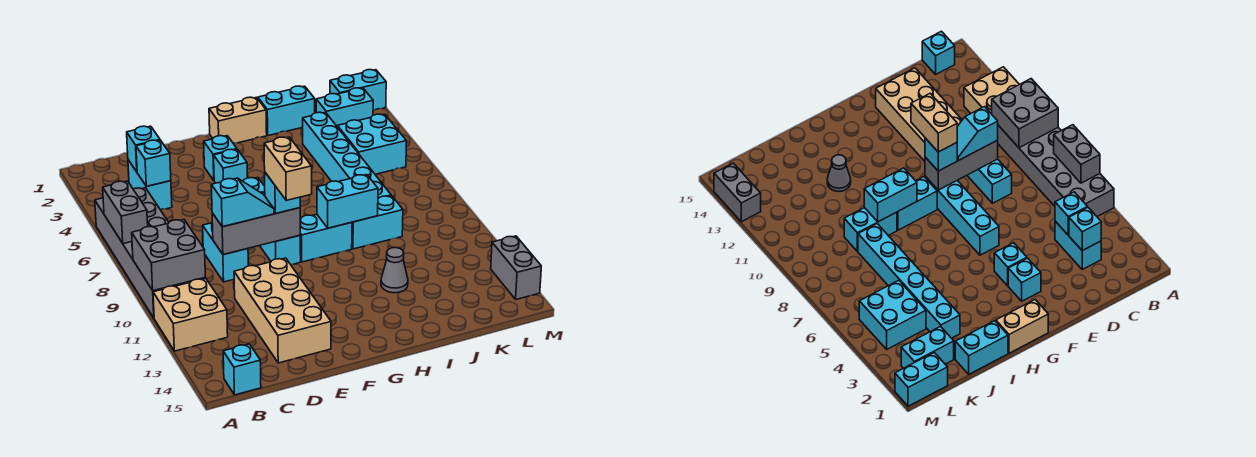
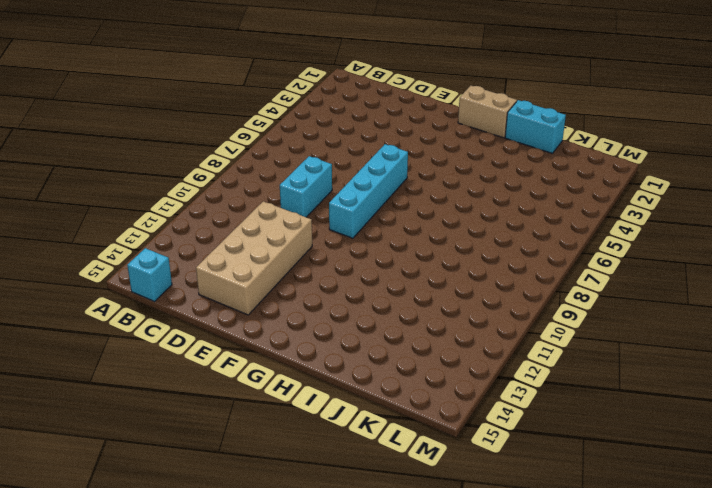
none -> grey 2x6 brick [95,188,206,318]
none -> tan 2x2 brick [153,279,228,351]
none -> cyan 1x2 brick [128,160,172,210]

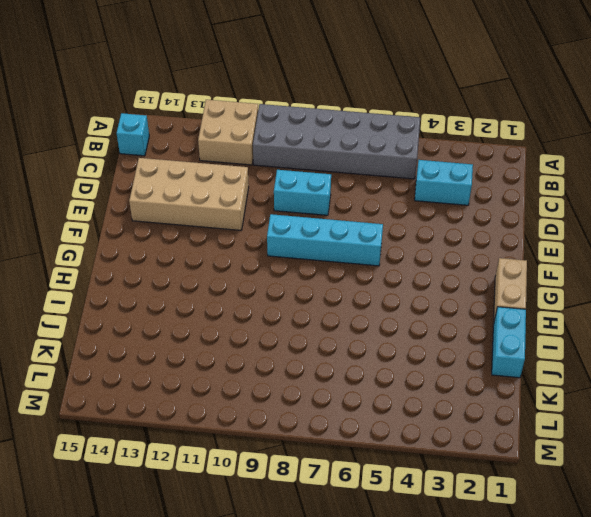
none -> cyan 1x1 brick [204,136,237,180]
none -> cyan 1x1 brick [214,149,247,183]
none -> cyan 1x2 brick [300,214,352,262]

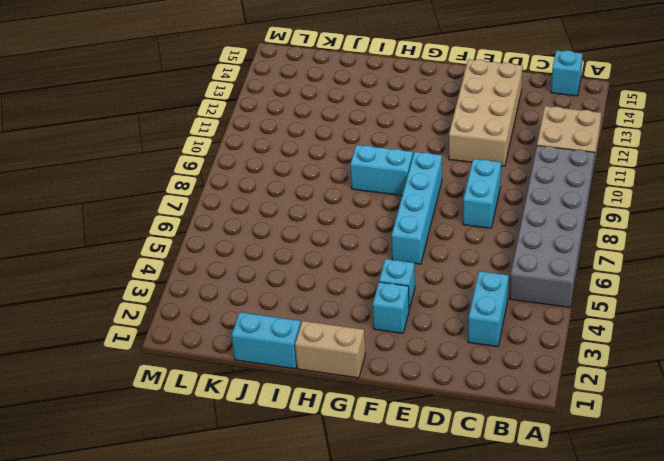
none -> cyan 1x2 brick [352,196,403,249]
none -> grey 1x1 cone [381,248,408,293]
none -> cyan 1x6 brick [303,112,391,198]

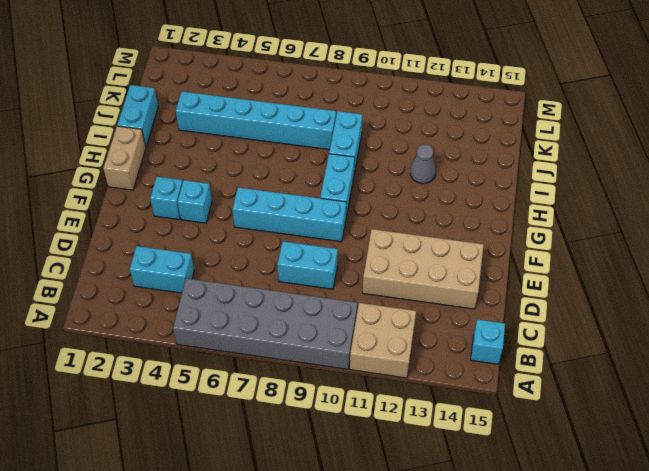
none -> cyan 1x2 brick [316,88,373,126]
none -> cyan 2x2 brick [337,114,407,174]
none -> cyan 1x2 brick [330,70,386,111]

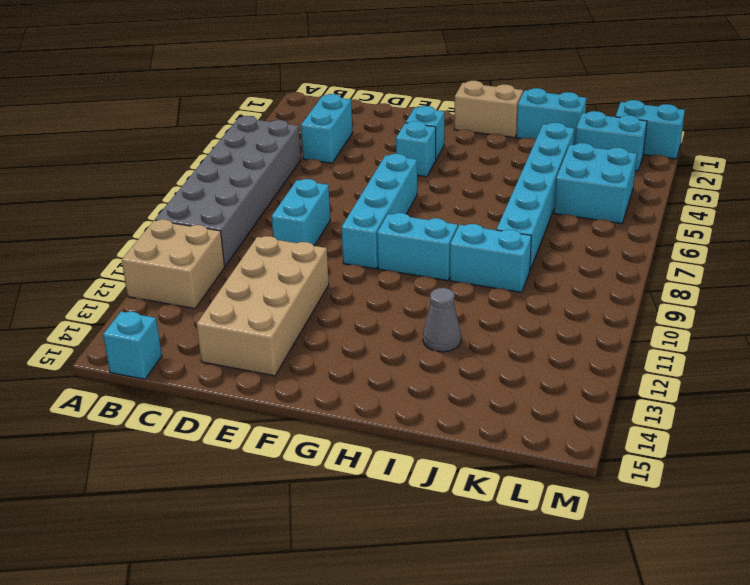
none -> grey 1x2 brick [491,236,541,299]
none -> grey 1x2 brick [103,181,148,244]
none -> grey 2x2 brick [132,220,205,291]

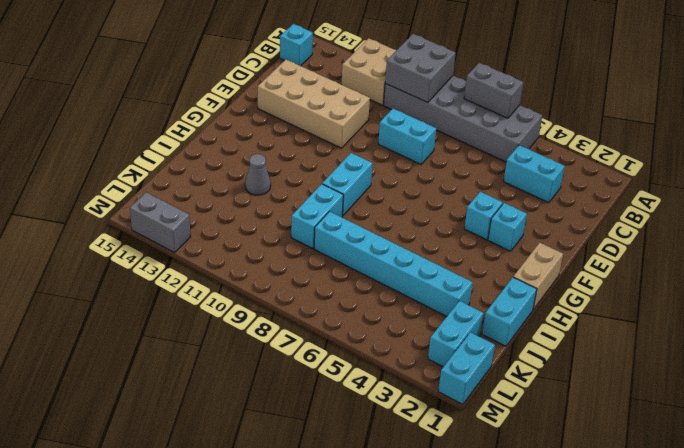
none -> cyan 1x4 brick [243,177,301,264]
none -> cyan 2x2 brick [337,114,407,174]
none -> cyan 1x1 brick [127,126,160,172]

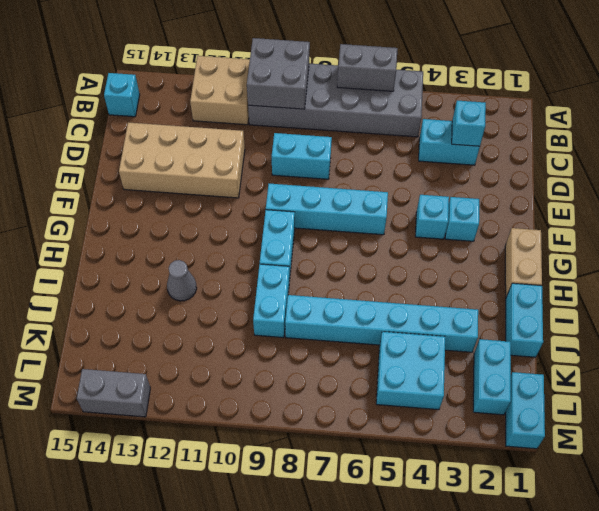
none -> cyan 1x1 brick [136,140,171,186]
none -> grey 1x3 brick [212,208,300,255]
none -> cyan 1x2 brick [317,175,378,228]

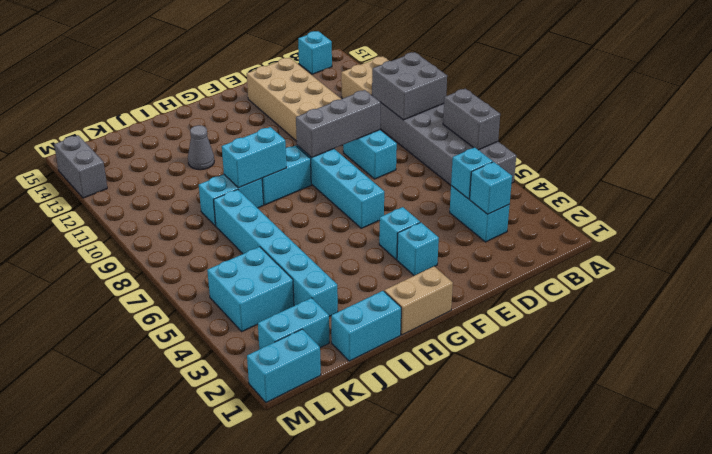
none -> cyan 1x2 slope [211,178,274,227]
none -> cyan 1x1 brick [265,173,300,214]
none -> tan 1x2 brick [264,137,312,200]

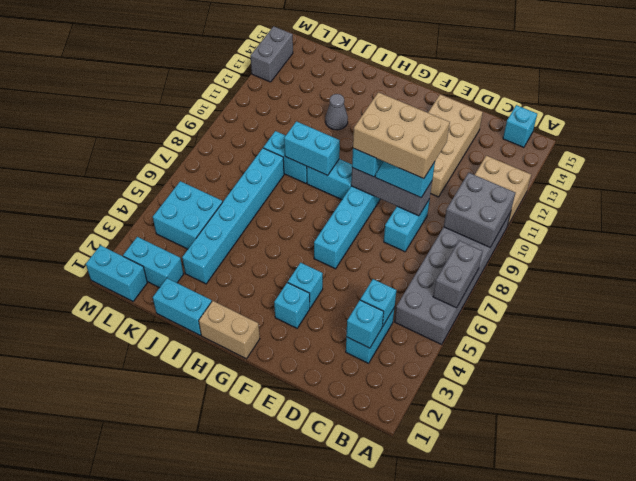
tan 2x3 brick [353,92,450,179] -> tan 1x2 brick [264,137,312,200]

